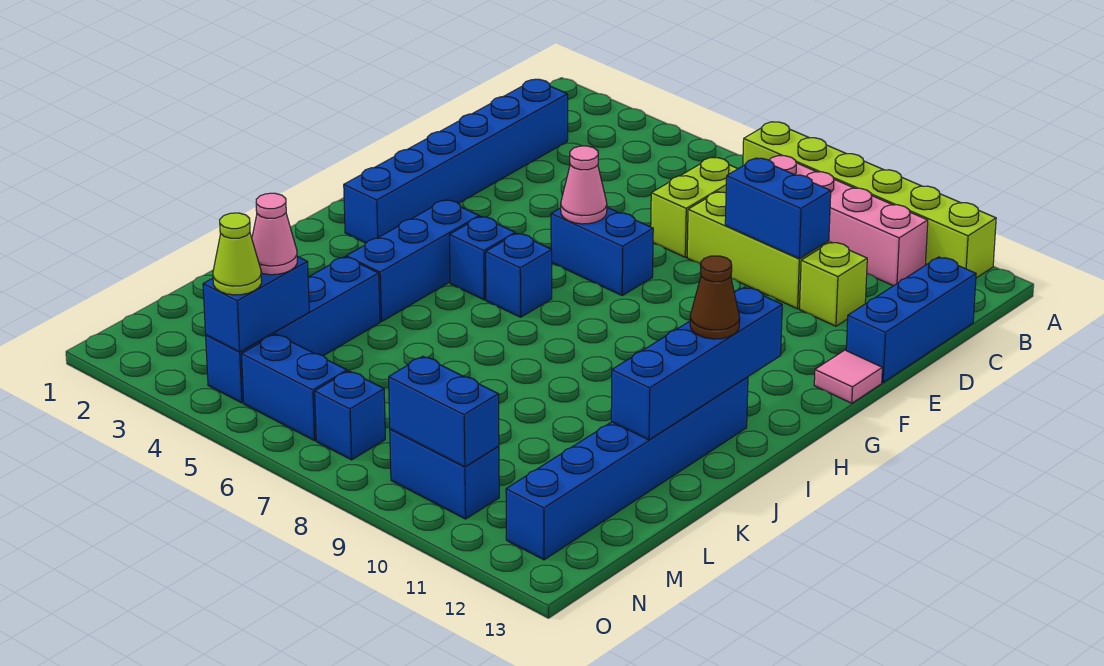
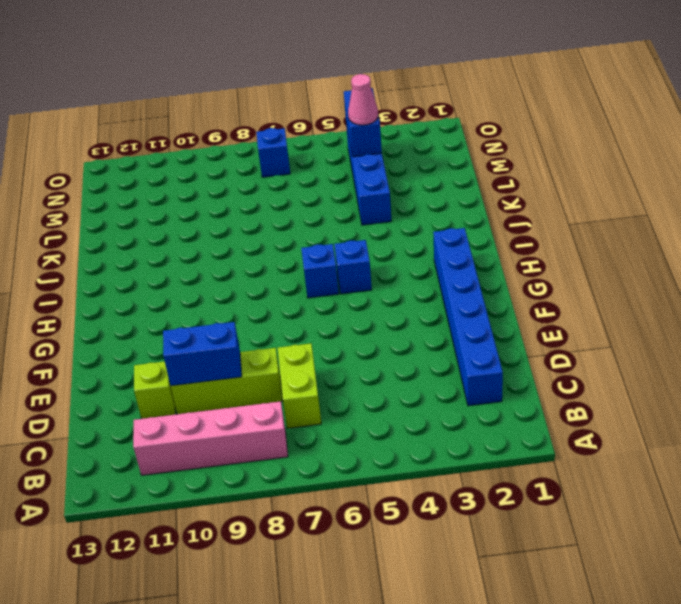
none -> lime 1x6 brick [743,122,996,278]
none -> blue 1x3 brick [846,257,976,382]
none -> blue 1x2 brick [551,207,653,295]

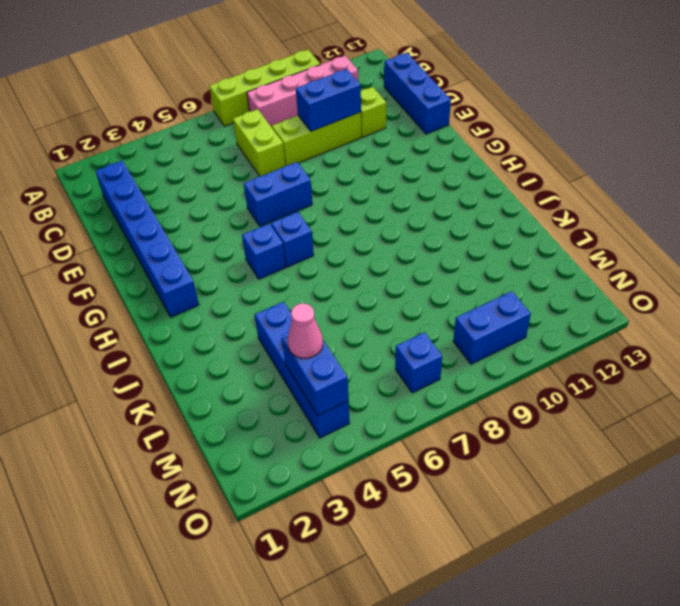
lime 1x4 brick [209,50,320,126] -> lime 1x6 brick [743,122,996,278]
none -> pink 1x1 tile [814,350,882,403]
none -> blue 1x3 brick [346,200,479,322]
none -> blue 1x6 brick [506,377,748,560]

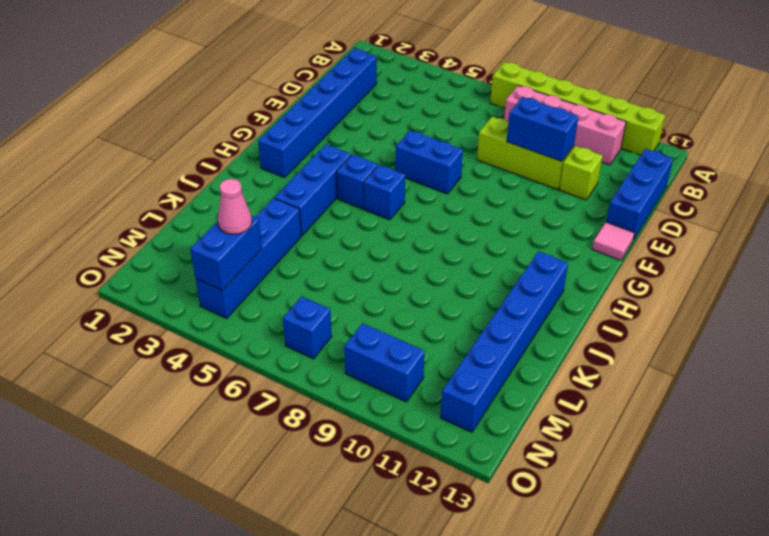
none -> lime 1x2 brick [651,158,738,257]
none -> blue 1x2 brick [242,334,347,441]
none -> pink 1x1 cone [561,146,607,224]

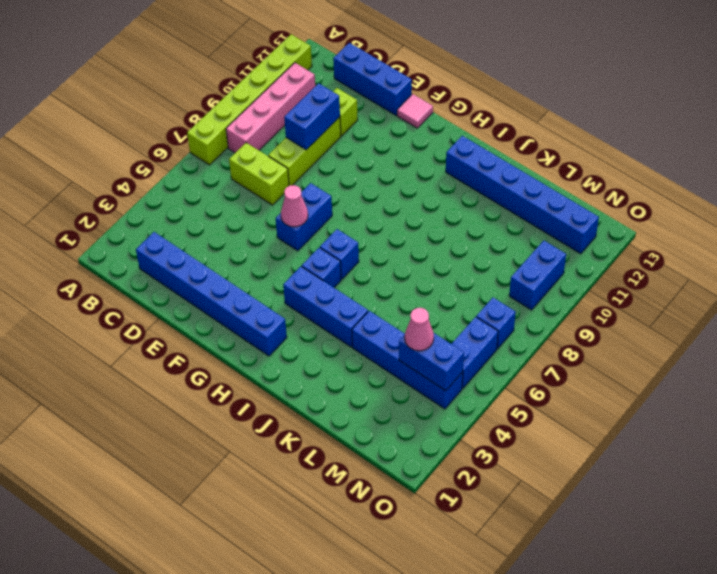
none -> blue 1x4 brick [611,287,782,440]
none -> blue 1x2 brick [389,356,499,467]
none -> brown 1x1 cone [690,256,740,339]

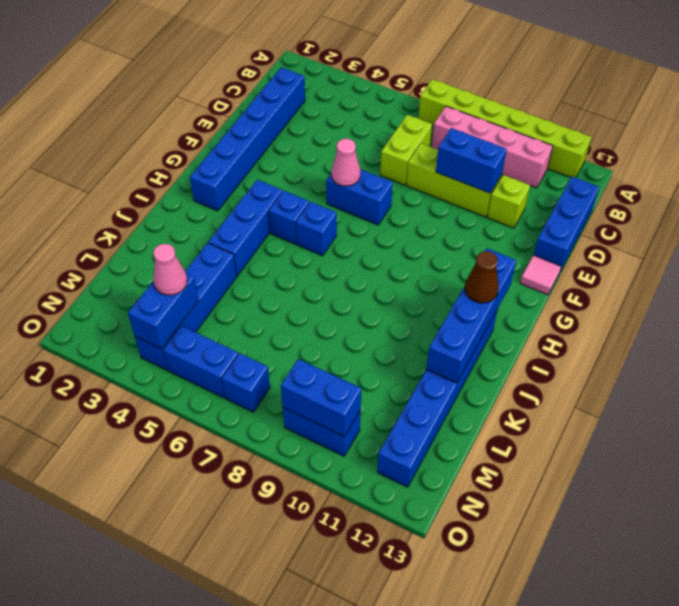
none -> lime 1x1 cone [213,213,262,295]

